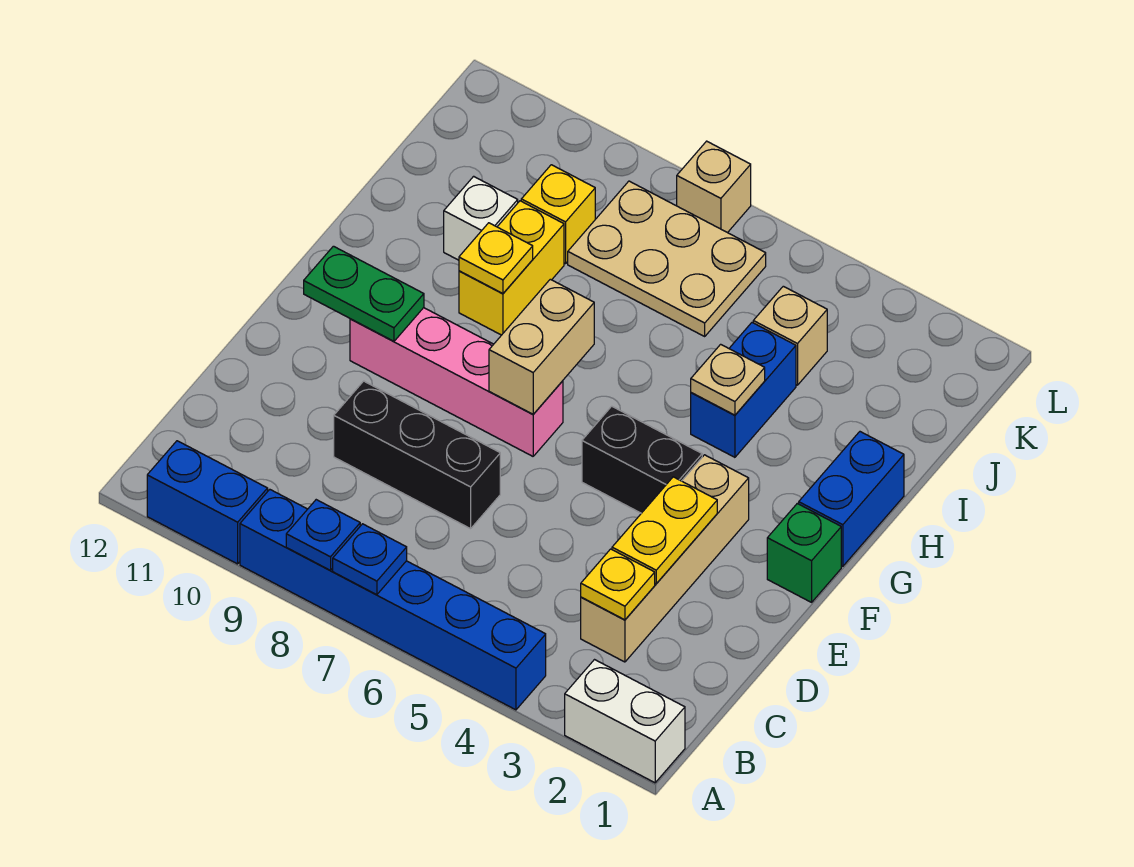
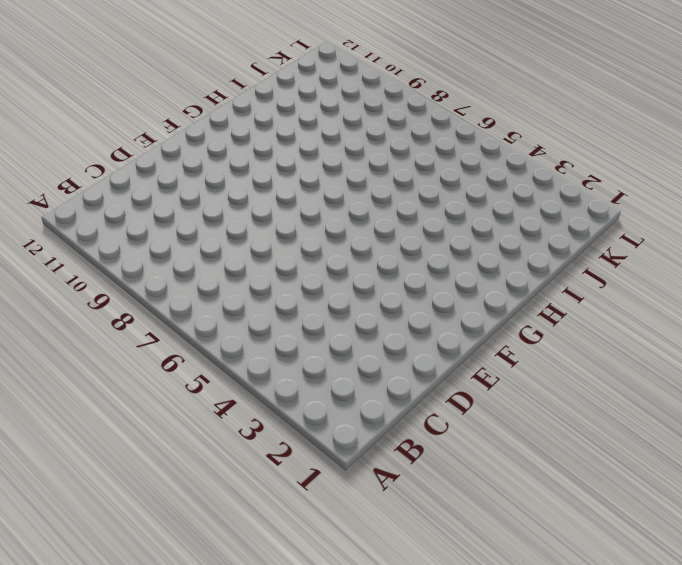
none -> white 1x2 brick [565,660,685,783]
none -> blue 1x6 brick [240,490,546,710]
none -> blue 1x2 brick [147,441,268,564]

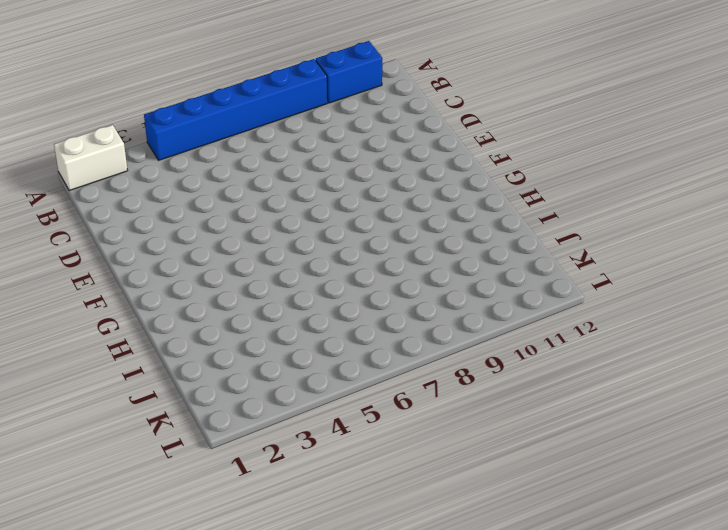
none -> tan 1x4 brick [581,455,749,662]
none -> black 1x3 brick [334,381,500,529]
none -> green 1x1 brick [767,504,841,602]

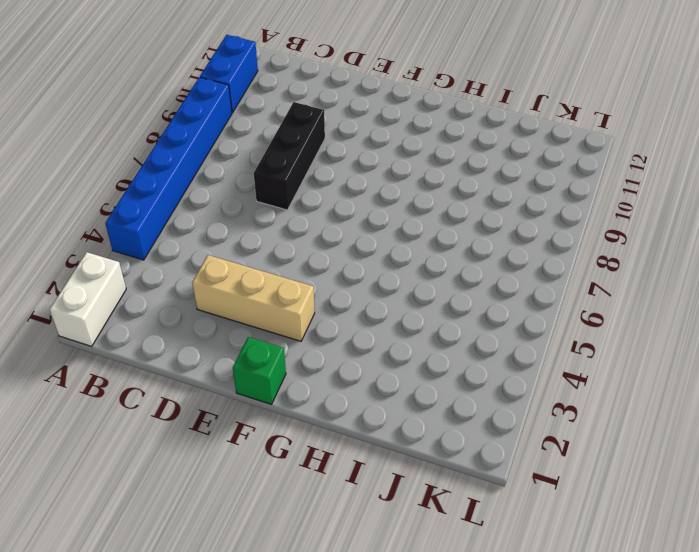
tan 1x3 brick [192,255,315,341] -> tan 1x4 brick [581,455,749,662]
none -> black 1x2 brick [582,406,702,513]
none -> pink 1x4 brick [350,308,563,456]
none -> blue 1x2 brick [799,432,904,566]

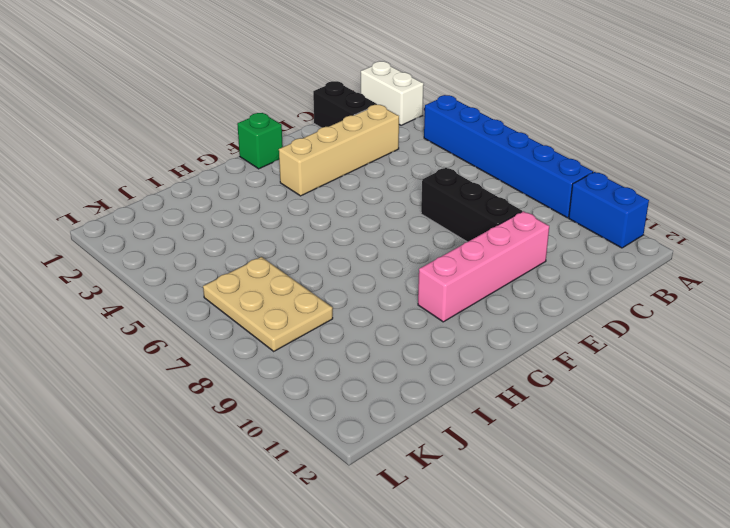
black 1x2 brick [313,81,377,128] -> black 1x2 brick moved to [582,406,702,513]
pink 1x4 brick [418,211,549,322] -> pink 1x4 brick turned to [350,308,563,456]
none -> blue 1x2 brick [799,432,904,566]
none -> blue 1x2 brick [691,323,796,457]
none -> yellow 1x2 brick [459,201,564,335]

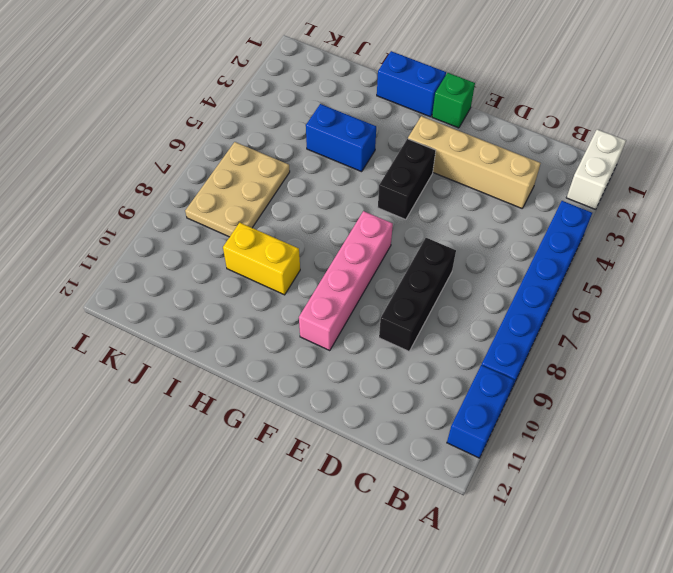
none -> white 1x1 brick [444,176,518,260]
none -> tan 1x1 brick [753,286,827,385]
none -> yellow 1x1 brick [521,165,595,264]

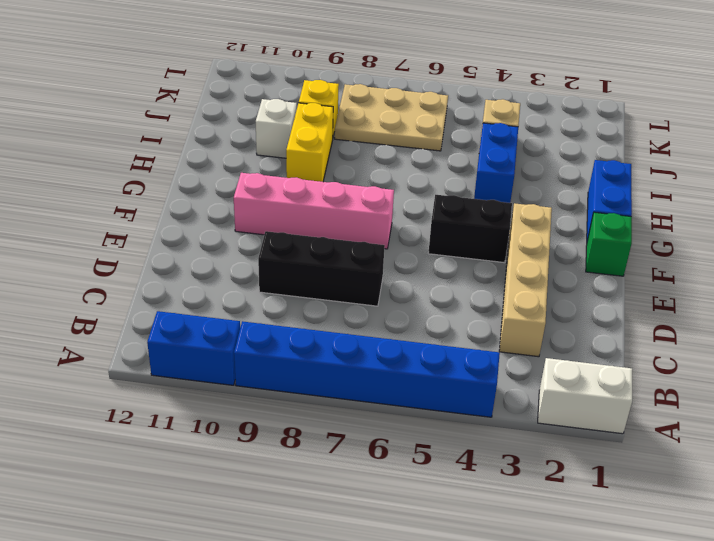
none -> tan 1x1 brick [677,141,751,233]
none -> blue 1x1 plate [333,524,407,595]
none -> blue 1x1 plate [286,500,360,570]

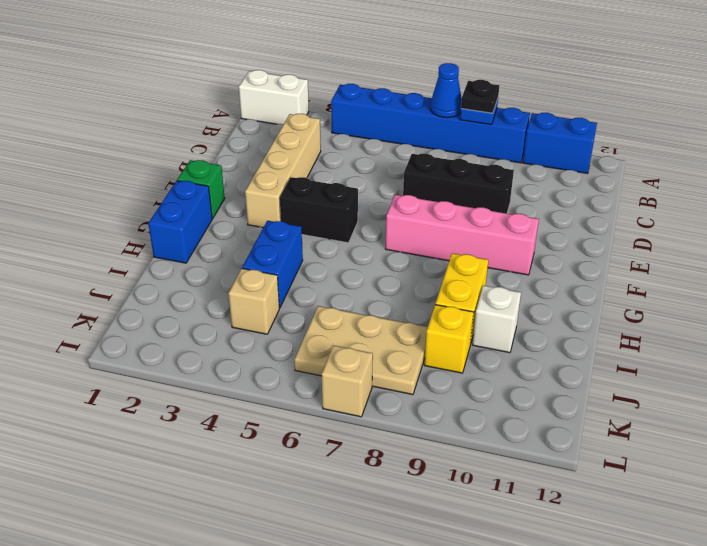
blue 1x1 cone [431,63,462,118] -> blue 1x1 plate [333,524,407,595]
black 1x1 plate [461,80,499,113] -> none
none -> yellow 1x1 plate [581,549,655,620]
none -> yellow 1x2 plate [612,477,717,584]
none -> tan 1x2 brick [489,279,594,414]

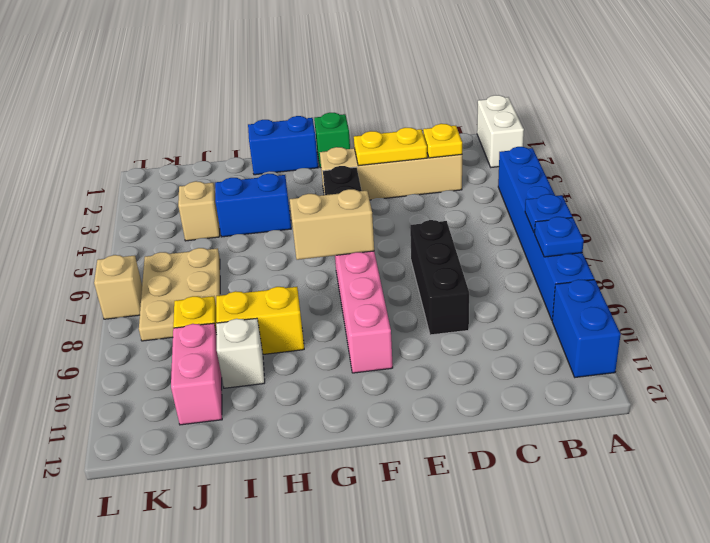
pink 1x2 brick [171,323,222,425] -> none
none -> green 1x2 plate [304,246,424,341]
none -> tan 1x1 plate [691,344,765,415]
none -> yellow 1x1 plate [459,223,533,293]

